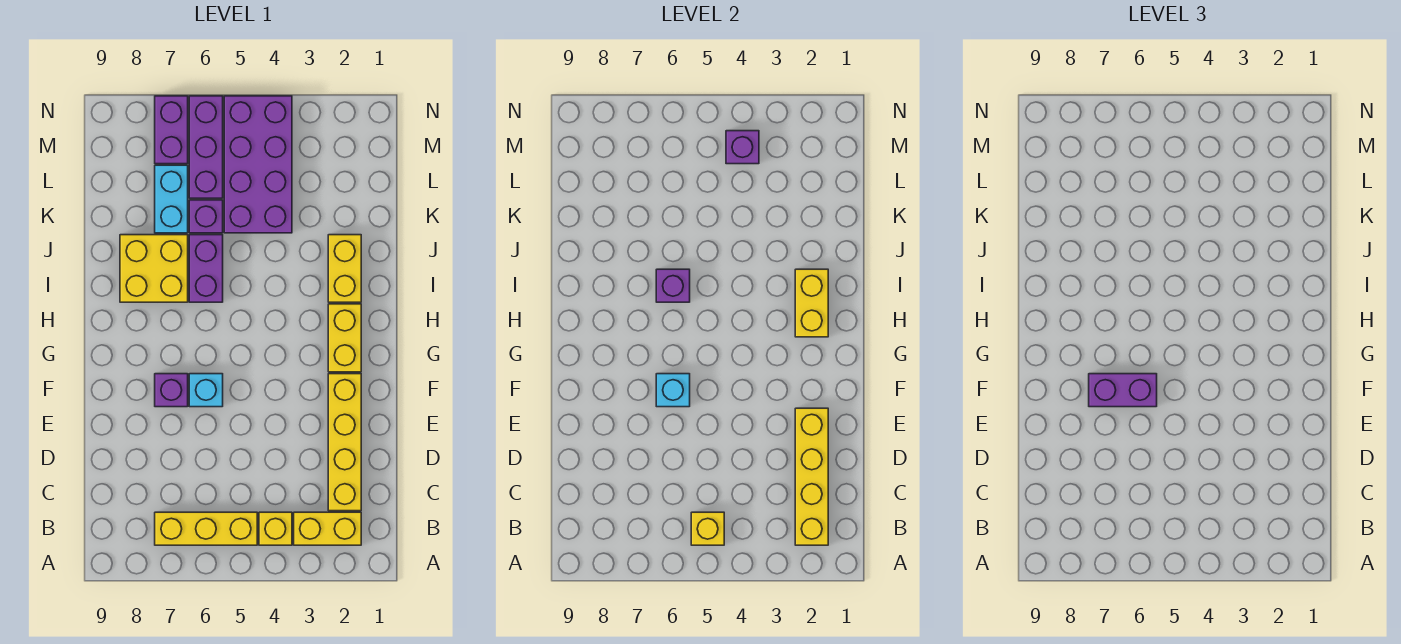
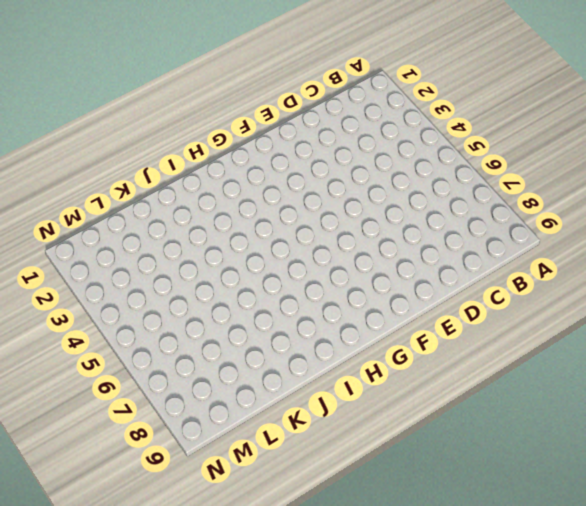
none -> yellow 1x2 brick [294,512,361,545]
none -> yellow 1x1 brick [259,512,292,545]
none -> yellow 1x3 brick [155,512,257,545]

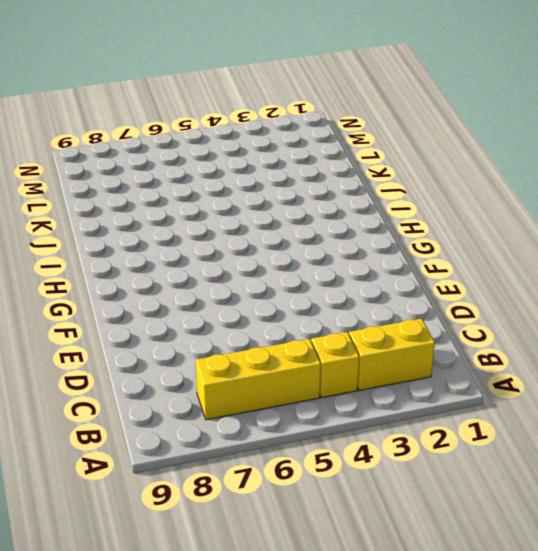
none -> yellow 1x4 brick [328,374,361,511]
none -> cyan 1x1 brick [189,374,223,407]
none -> purple 1x1 brick [155,374,188,407]

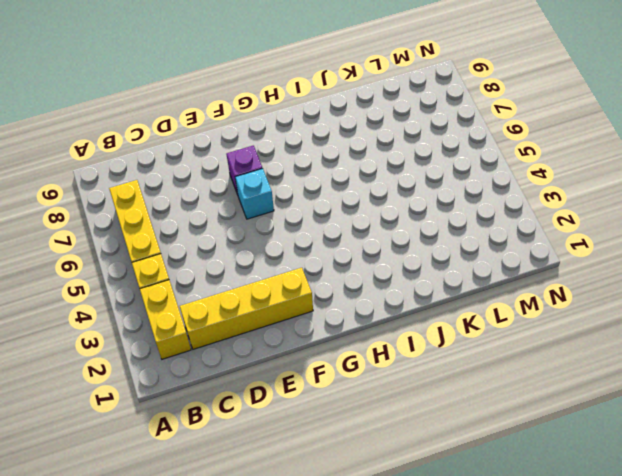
none -> yellow 1x2 brick [328,304,361,372]
none -> yellow 1x2 brick [328,235,361,302]
none -> purple 1x2 brick [189,235,223,302]

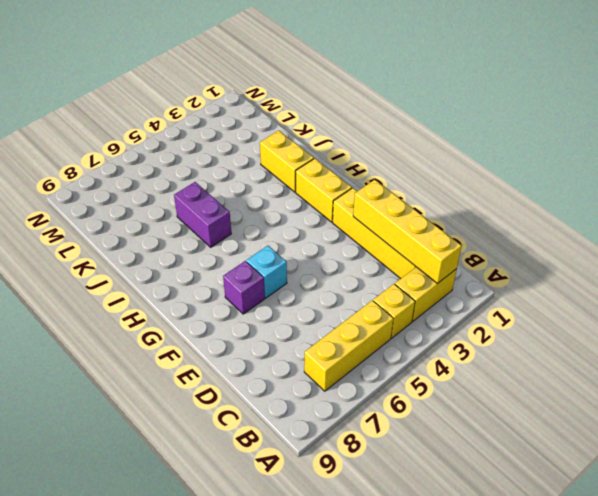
none -> yellow 2x2 brick [120,235,188,302]
none -> purple 2x4 brick [224,96,292,233]
none -> purple 1x1 brick [189,200,223,233]

